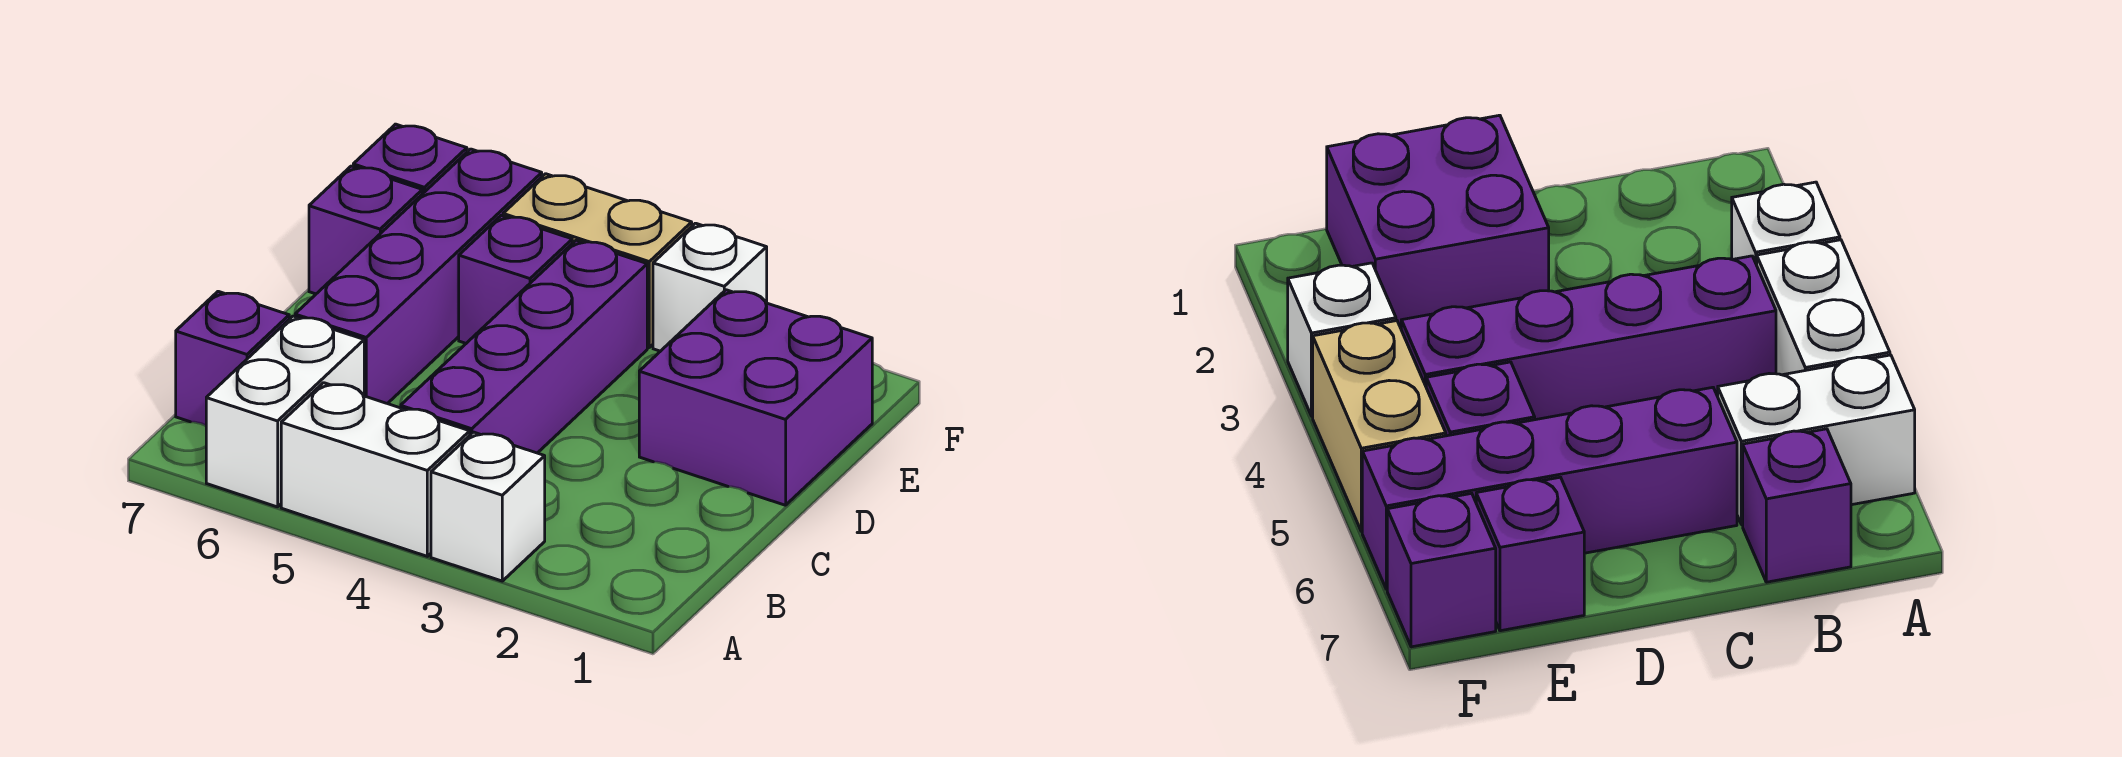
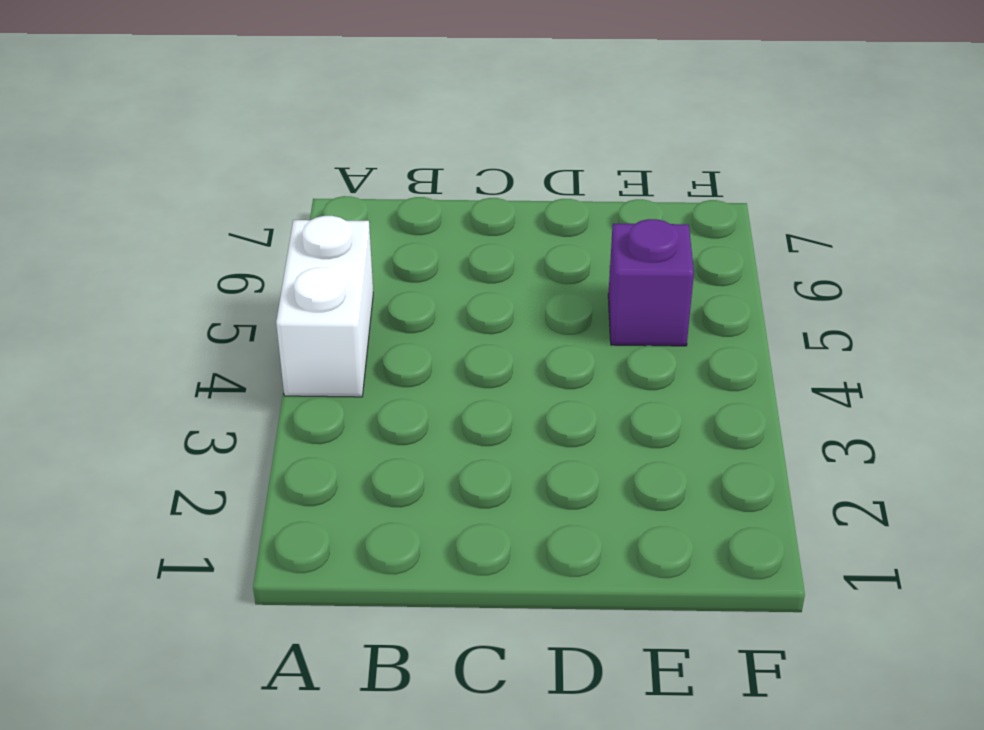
none -> white 1x1 brick [431,432,545,581]
none -> white 1x2 brick [206,316,364,507]
none -> purple 1x4 brick [401,240,647,453]

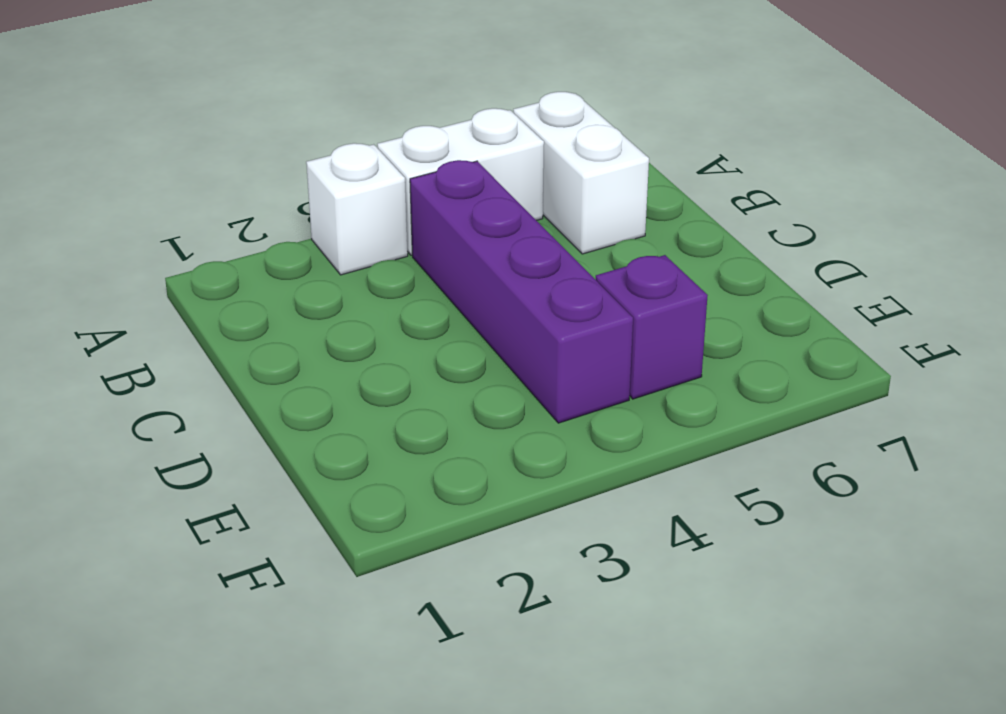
none -> purple 1x1 brick [176,291,289,426]
none -> purple 1x4 brick [295,149,542,404]
none -> purple 2x2 brick [639,290,872,505]

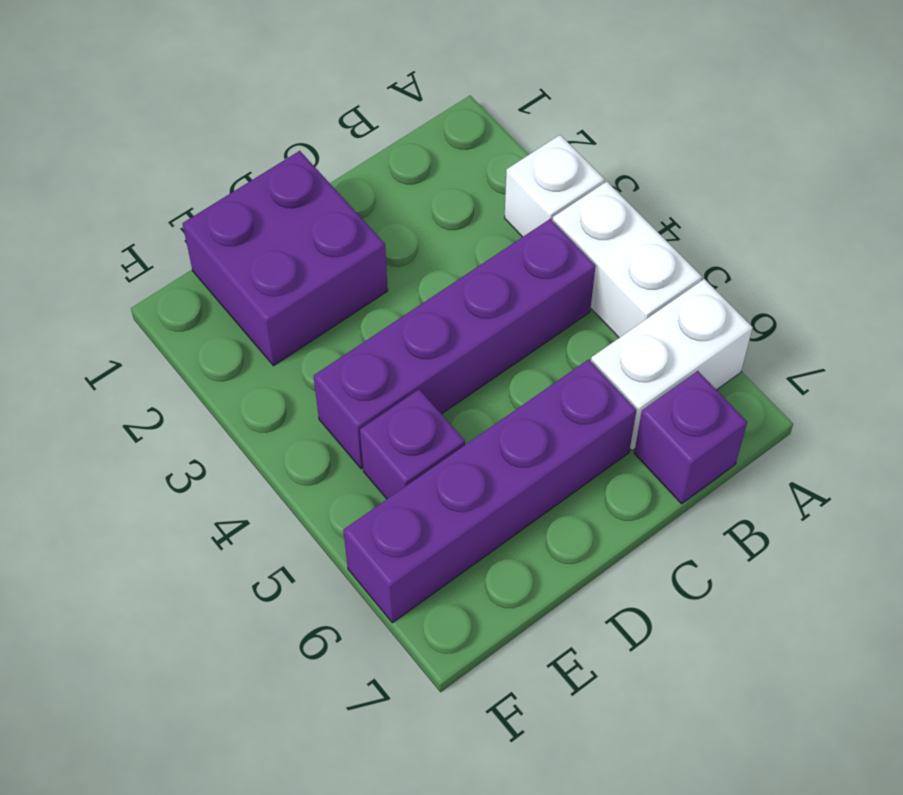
none -> purple 1x1 brick [309,166,422,294]
none -> white 1x1 brick [653,223,767,351]
none -> tan 1x2 brick [503,174,692,347]

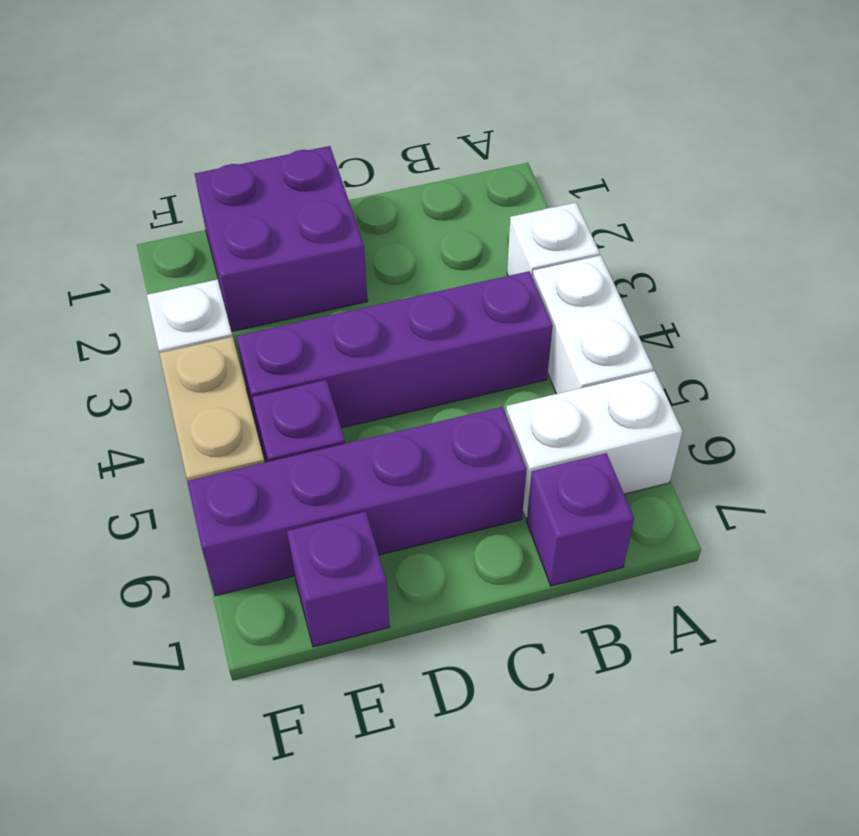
none -> purple 1x1 brick [353,124,467,194]

